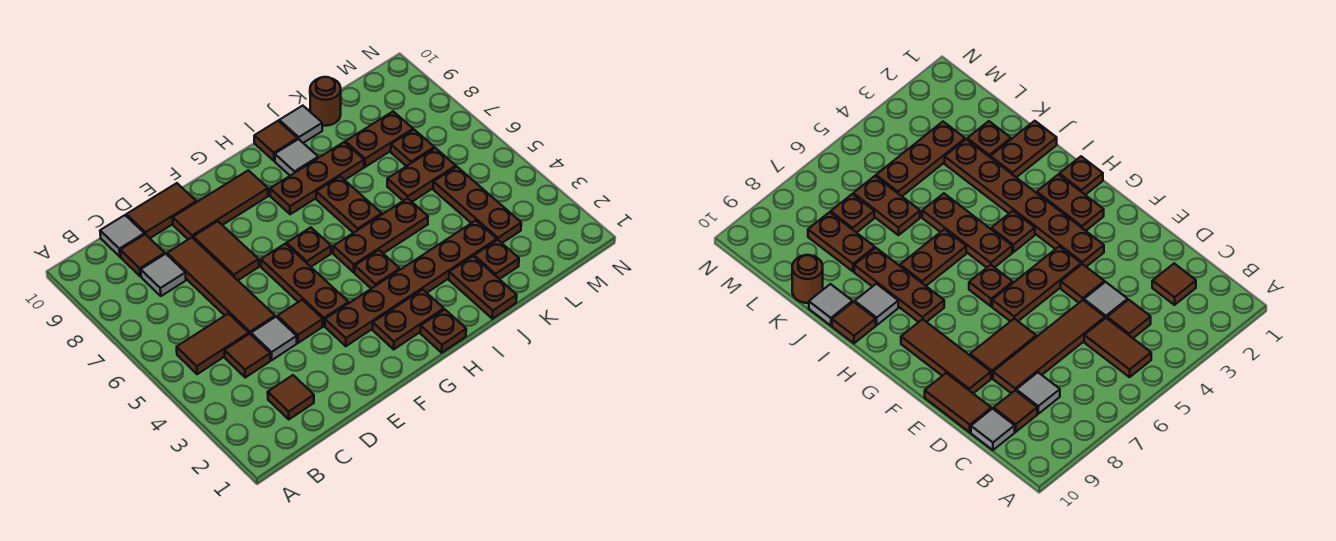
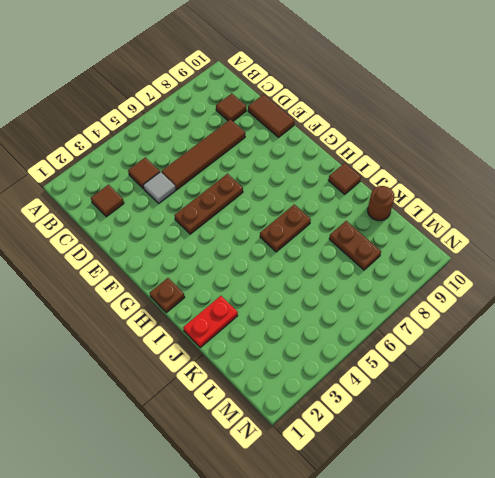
red 1x2 plate [183,296,238,348] -> brown 1x2 plate [449,256,517,319]
none -> brown 1x2 tile [177,313,249,374]
none -> grey 1x1 tile [141,254,186,296]
none -> grey 1x1 tile [100,215,144,257]
none -> brown 1x1 tile [277,300,323,343]

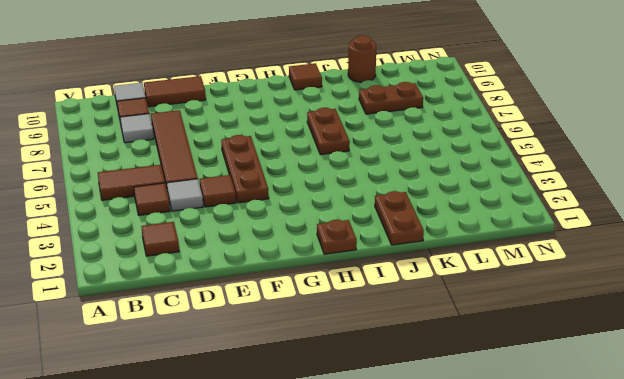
none -> brown 1x2 tile [193,221,259,280]
none -> brown 1x3 tile [173,170,268,239]
none -> brown 1x6 plate [325,221,497,346]
none -> brown 1x2 plate [373,289,444,349]

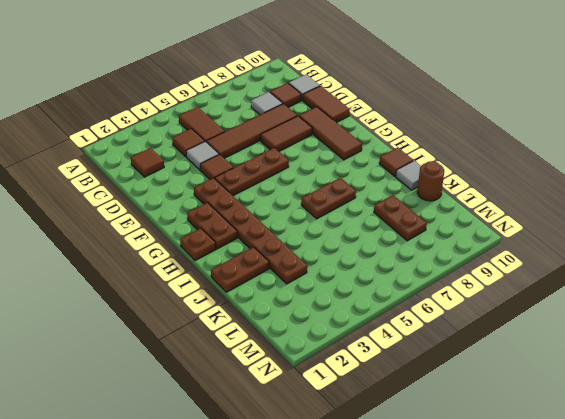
none -> brown 1x1 plate [287,227,331,267]
none -> brown 1x1 plate [355,250,400,289]
none -> brown 1x3 plate [333,198,428,272]
none -> brown 1x3 plate [270,142,364,214]

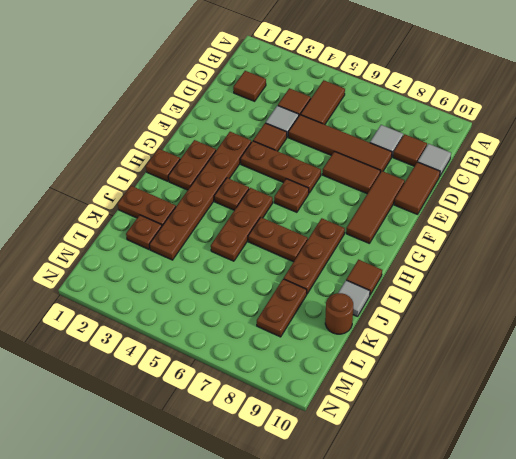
none -> grey 1x1 tile [275,139,318,176]
none -> brown 1x2 plate [387,148,456,202]
none -> brown 1x3 plate [433,167,521,243]
none -> brown 1x1 plate [391,130,434,166]

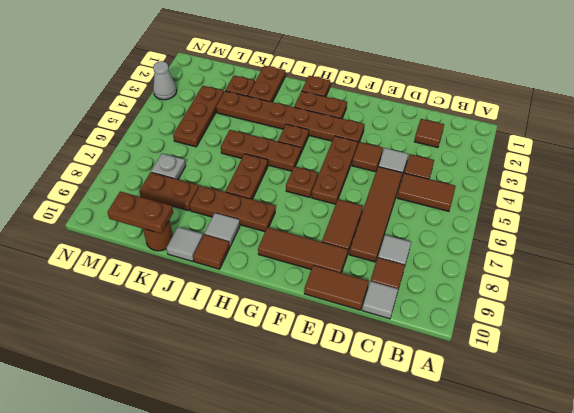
brown 1x2 plate [107,191,173,234] -> brown 1x2 plate moved to [387,148,456,202]
grey 1x1 plate [151,154,186,179] -> brown 1x1 plate [391,130,434,166]
grey 1x1 cone [153,61,177,100] -> none

